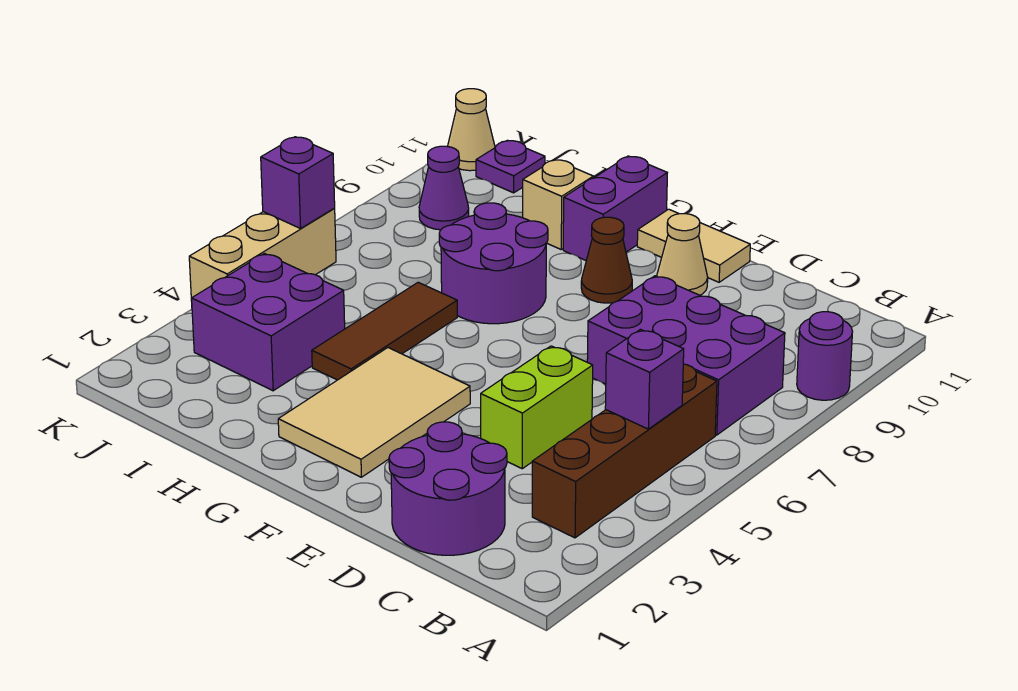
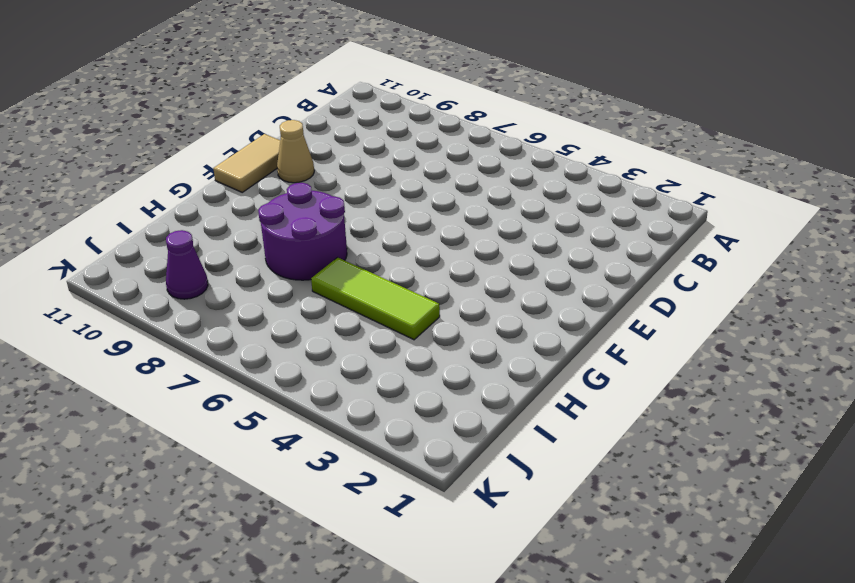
lime 1x3 tile [311,257,440,340] -> brown 1x3 tile [312,282,457,380]
none -> purple 1x1 round brick [797,312,853,400]
none -> brown 1x4 brick [532,364,717,538]
none -> purple 2x3 brick [587,276,785,435]

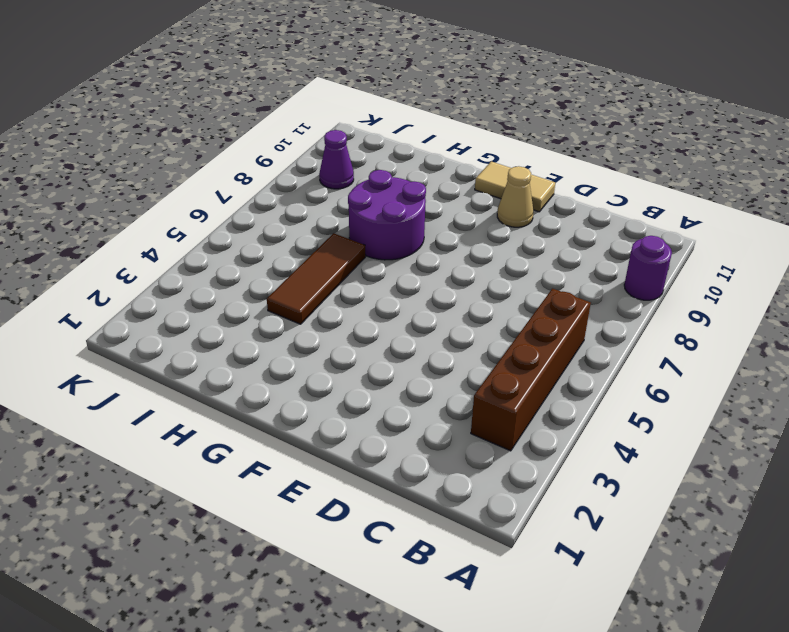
none -> purple 2x3 brick [587,276,785,435]
none -> purple 2x2 round brick [389,422,507,555]
none -> lime 1x2 brick [481,346,593,469]

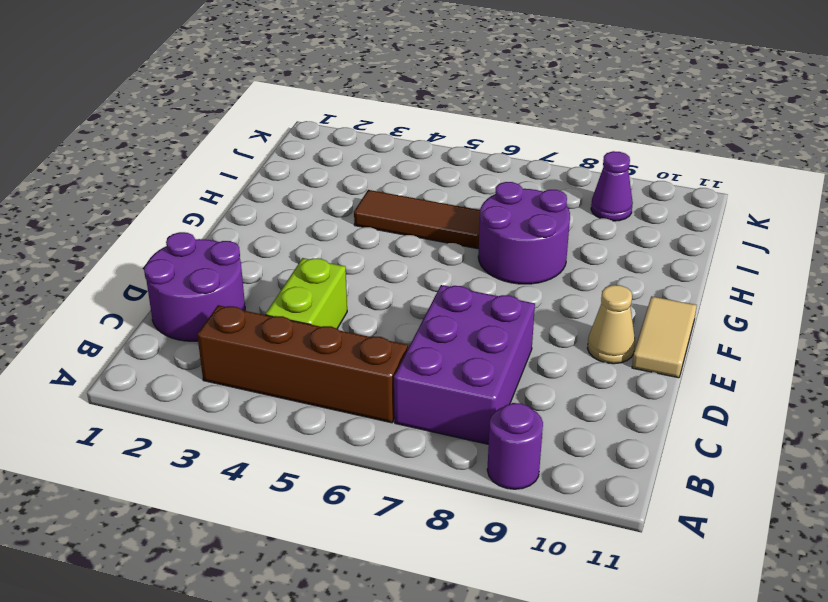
lime 1x2 brick [266,258,347,329] -> lime 1x2 brick turned to [481,346,593,469]
none -> tan 2x3 tile [278,348,470,477]
none -> brown 1x1 cone [581,217,632,303]
none -> purple 1x2 brick [563,156,667,260]

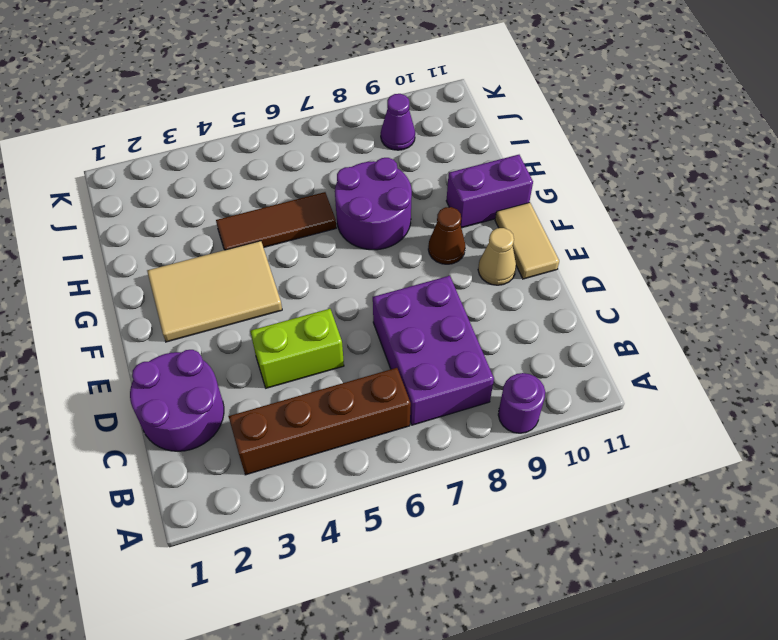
none -> tan 1x1 brick [523,160,593,249]
none -> purple 2x2 brick [192,254,345,391]
none -> purple 1x1 plate [476,140,545,193]

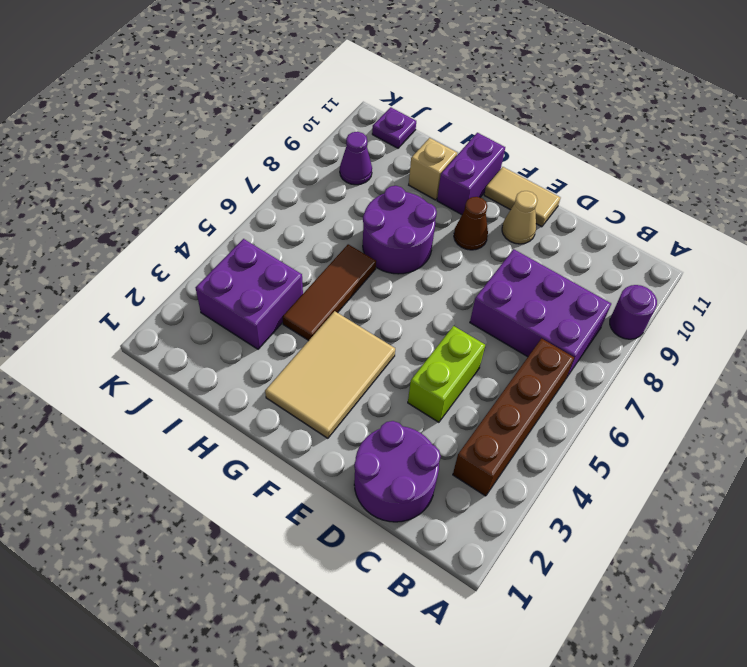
none -> tan 1x3 brick [189,209,336,301]
none -> tan 1x1 cone [448,89,495,171]
none -> purple 1x1 brick [605,329,684,429]

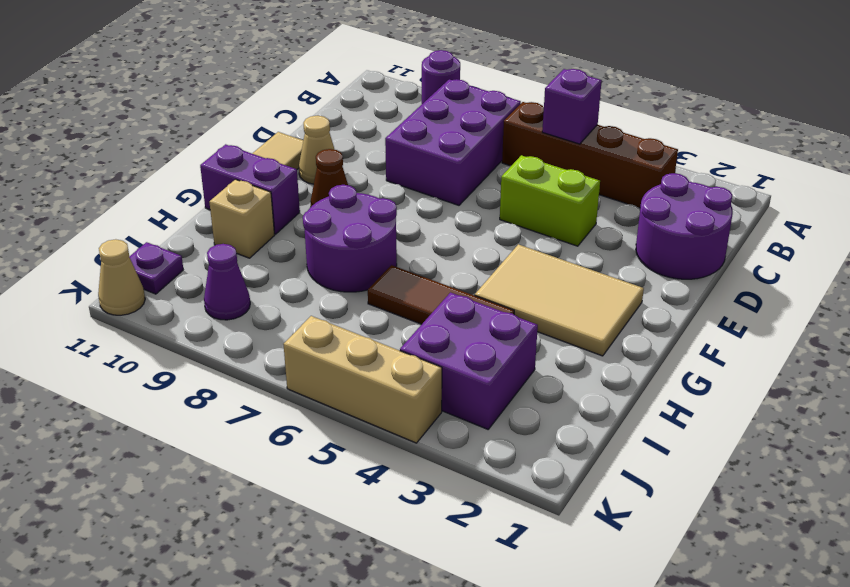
none -> purple 1x1 brick [261,137,335,228]

